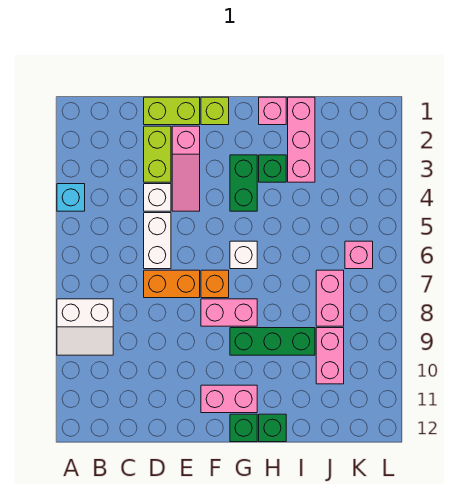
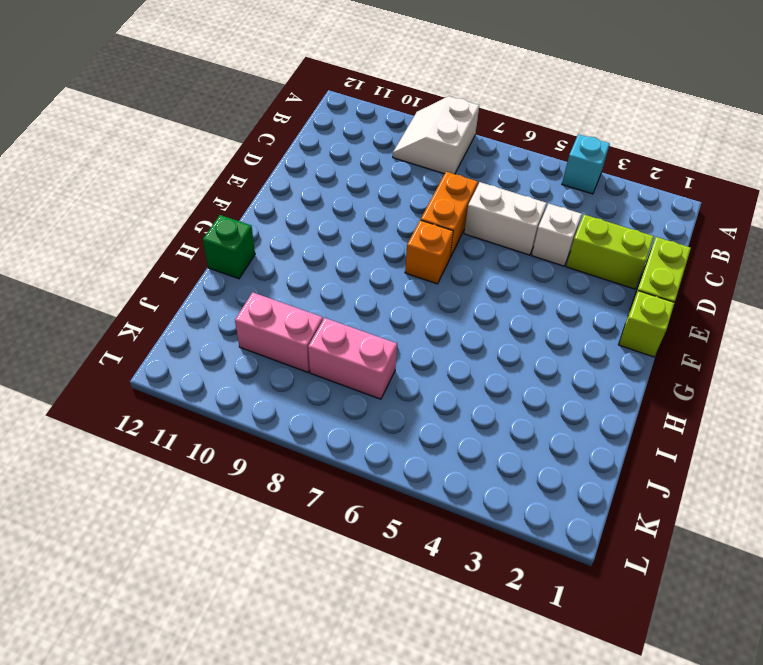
none -> pink 1x3 slope [172,126,200,211]
none -> pink 1x2 brick [201,299,257,326]
none -> pink 1x2 brick [201,385,257,413]

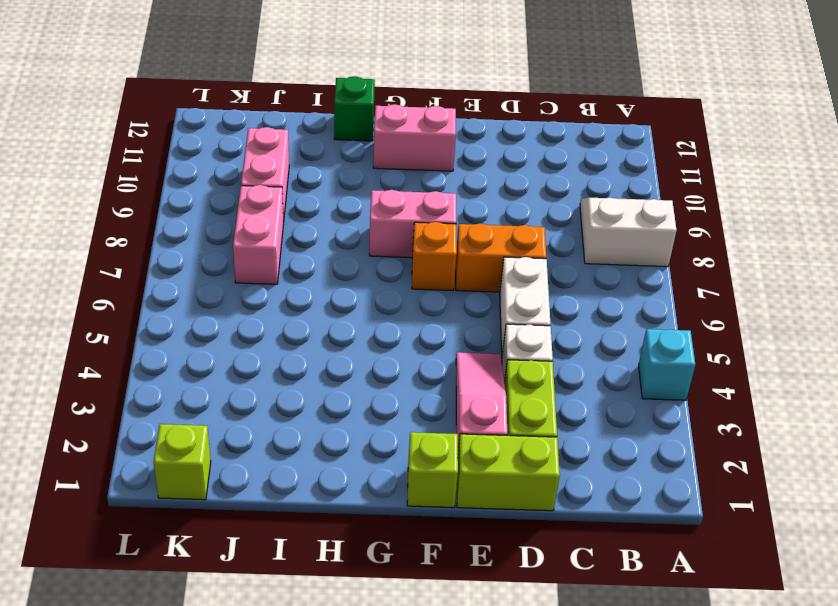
lime 1x1 brick [154,424,211,500] -> none
none -> green 1x2 brick [230,155,257,211]
none -> white 1x1 brick [230,241,257,269]
none -> green 1x3 brick [230,328,315,355]

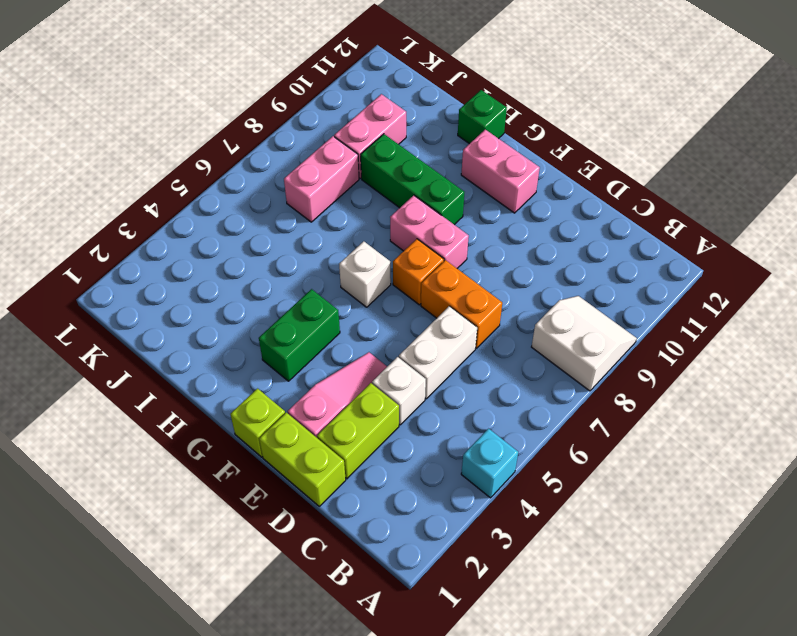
none -> green 1x1 brick [230,414,257,442]
none -> pink 1x1 brick [259,97,286,125]
none -> green 1x1 brick [259,155,286,182]

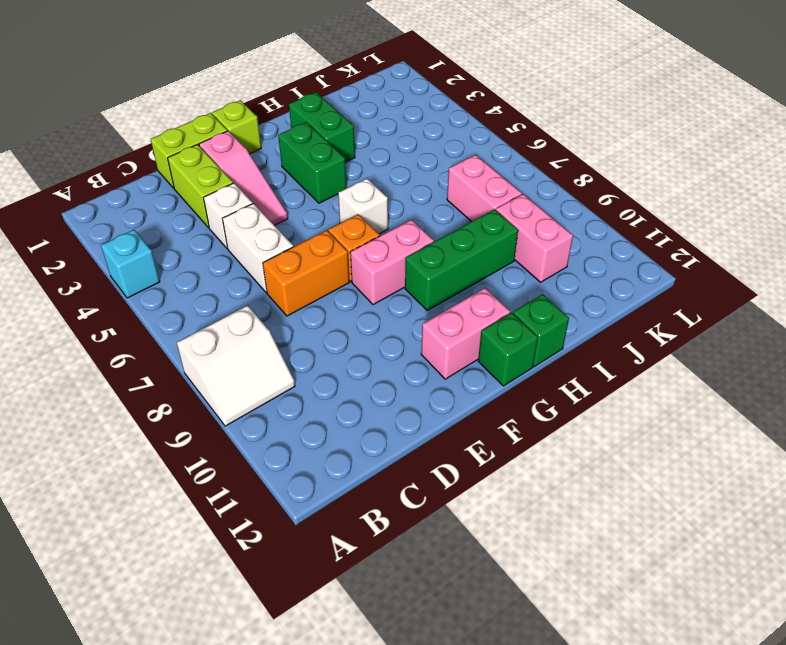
green 1x2 brick [289,92,355,162] -> green 1x1 brick [259,155,286,182]
none -> pink 1x1 brick [259,97,286,125]
none -> pink 1x3 brick [288,97,315,182]
none -> pink 1x1 brick [345,241,373,269]

